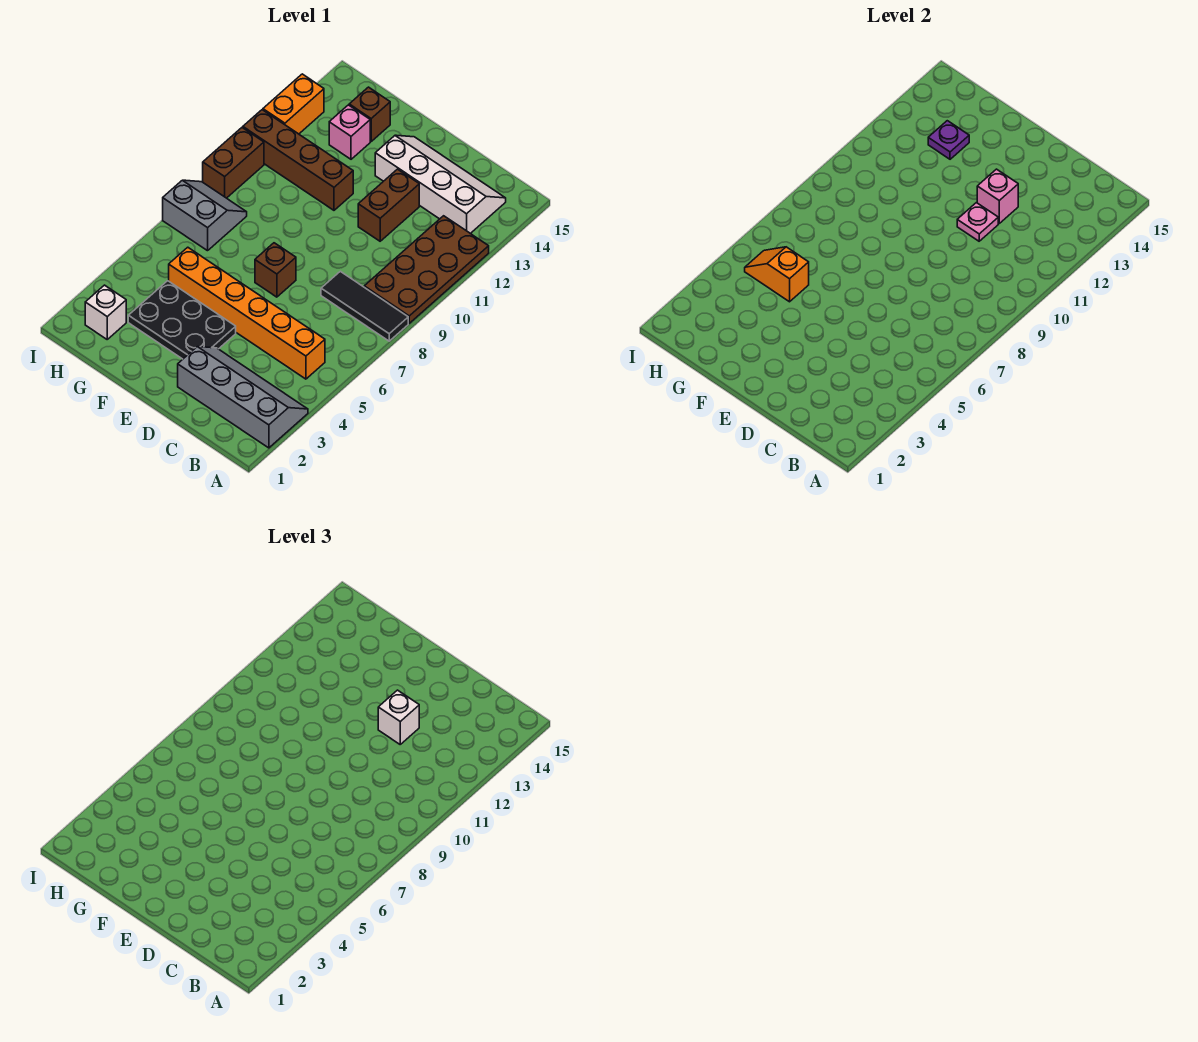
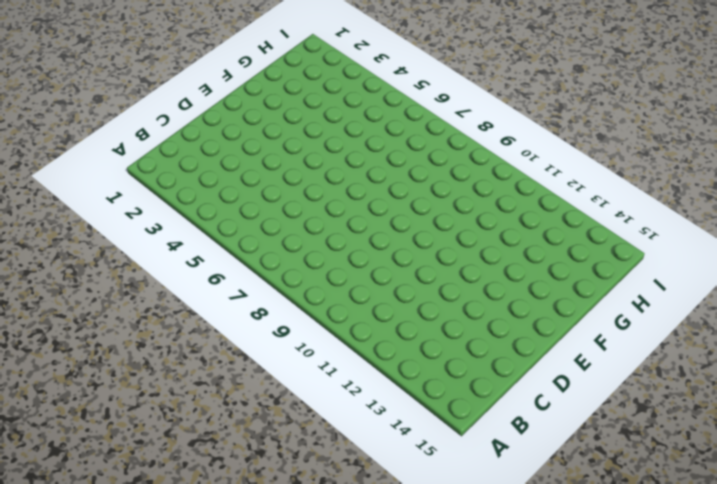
none -> grey 2x4 slope [178,347,308,448]
none -> black 1x3 tile [321,271,408,341]
none -> brown 2x4 plate [364,216,489,323]

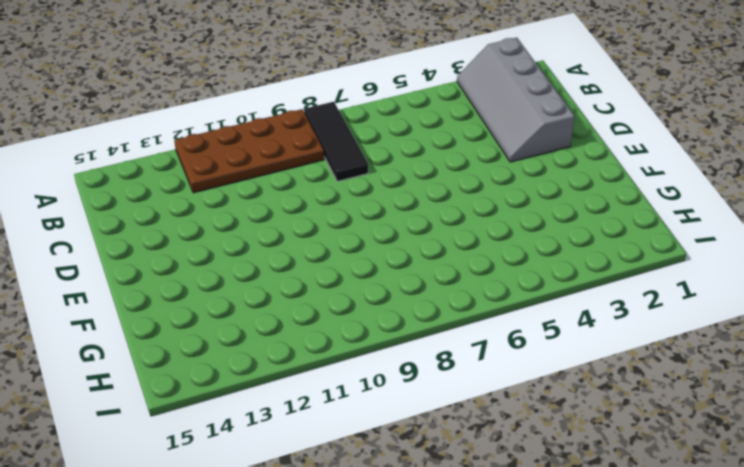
none -> orange 1x6 brick [169,247,325,379]
none -> white 2x4 slope [375,135,506,233]
none -> brown 1x2 brick [358,169,419,241]

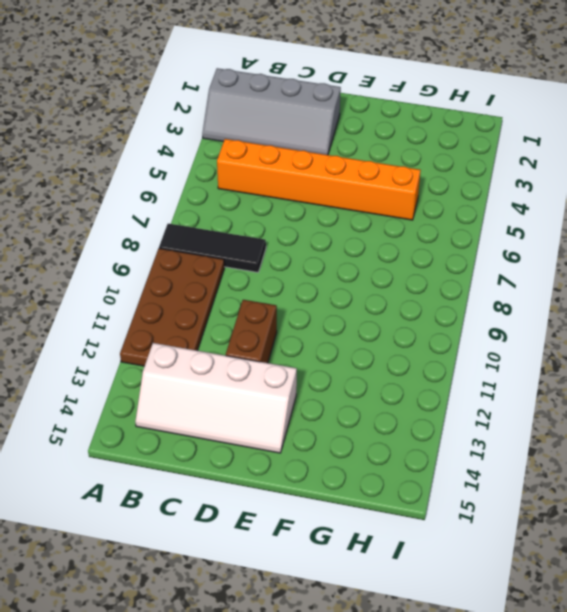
none -> black 2x3 plate [128,281,236,359]
none -> brown 1x1 brick [255,243,296,297]
none -> brown 1x4 brick [243,110,353,210]

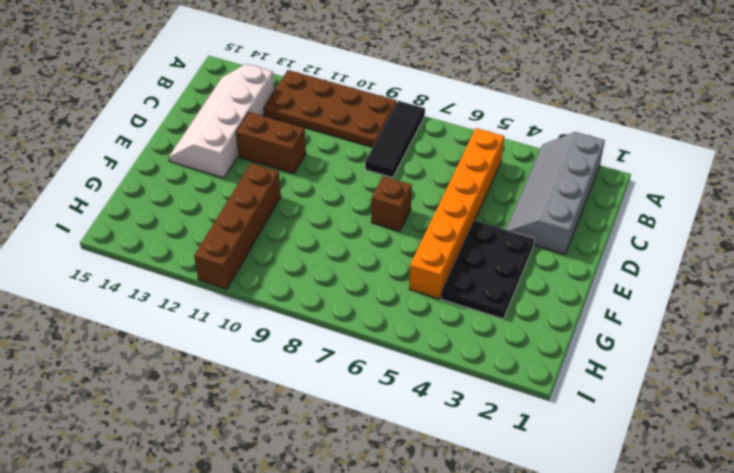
none -> pink 1x1 brick [329,105,370,159]
none -> brown 1x1 brick [349,87,390,141]
none -> white 1x1 brick [85,285,126,339]

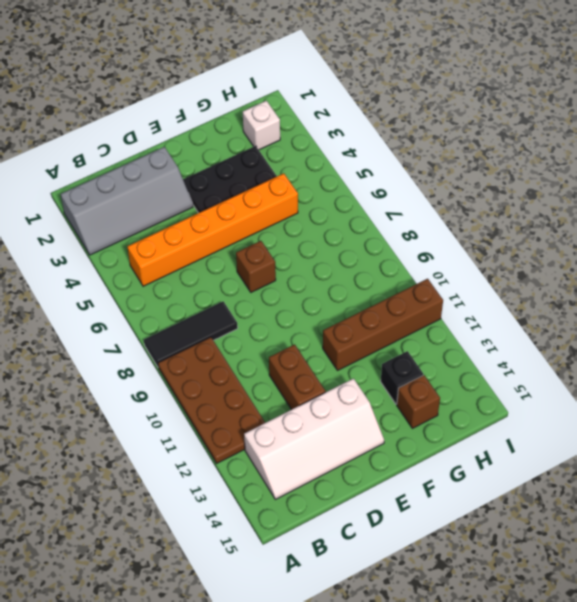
black 1x1 brick [381,351,423,404] -> pink 1x1 brick [329,105,370,159]
none -> grey 2x2 slope [163,180,247,251]
none -> brown 1x2 brick [203,128,264,198]
none -> orange 1x2 brick [263,74,324,134]

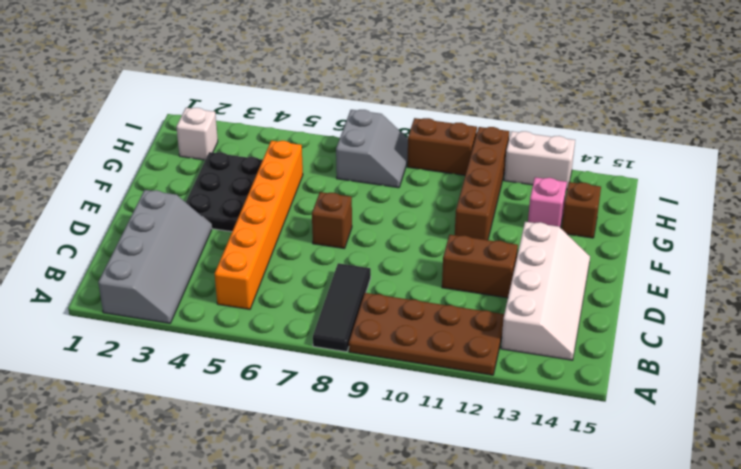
white 1x2 brick [504,131,575,190] -> orange 1x2 brick [263,74,324,134]
none -> pink 1x1 plate [957,203,998,241]
none -> pink 1x1 brick [977,169,1018,223]
none -> orange 1x2 slope [745,247,809,302]

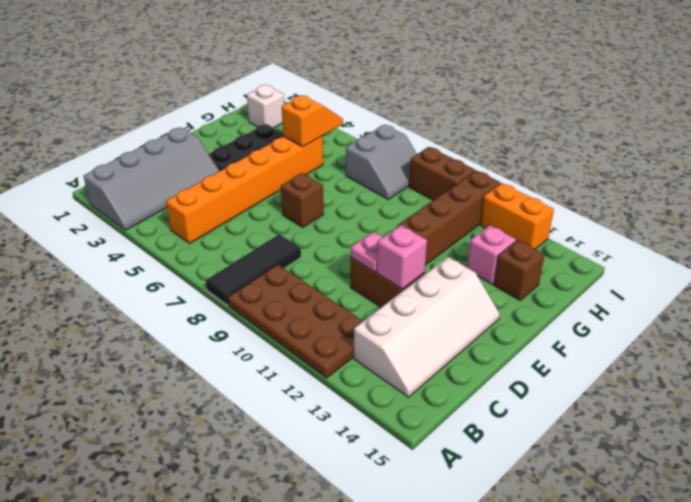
none -> purple 1x1 plate [928,121,969,159]
none -> white 1x1 brick [378,690,419,744]

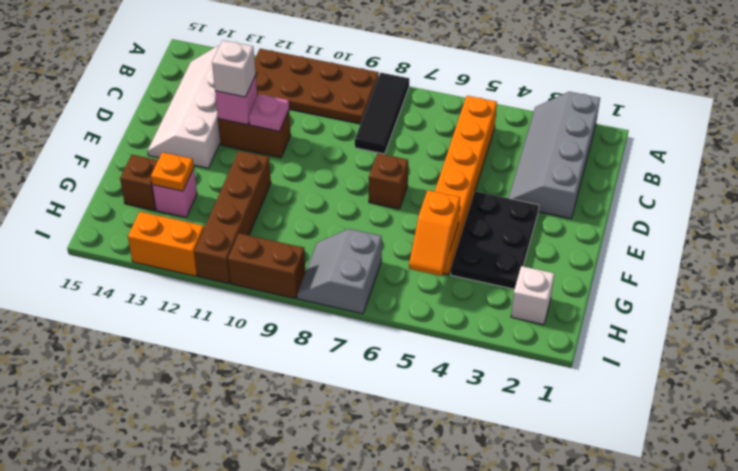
orange 1x1 plate [151,152,194,191] -> purple 1x1 plate [928,121,969,159]

